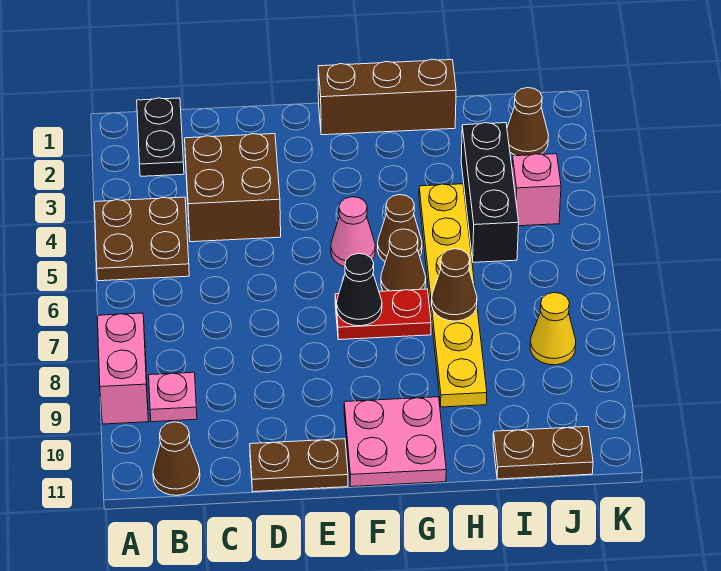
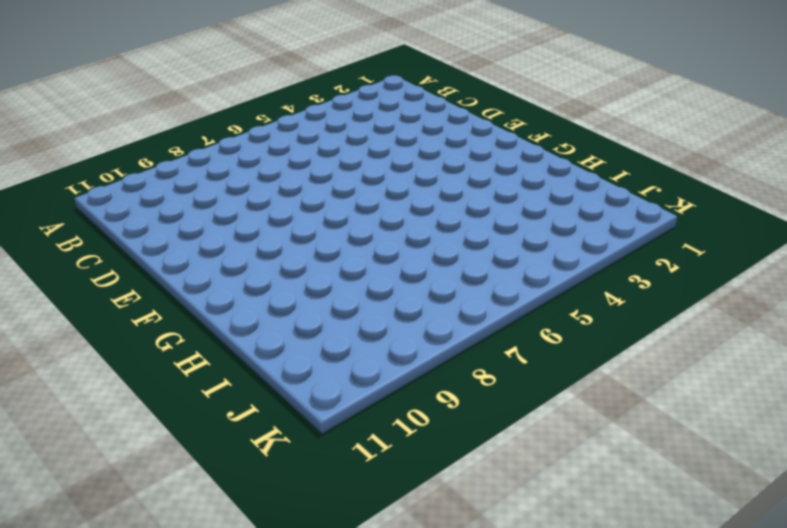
none -> brown 2x2 plate [95,197,189,281]
none -> pink 1x2 brick [97,313,149,424]
none -> black 1x2 plate [137,98,184,176]

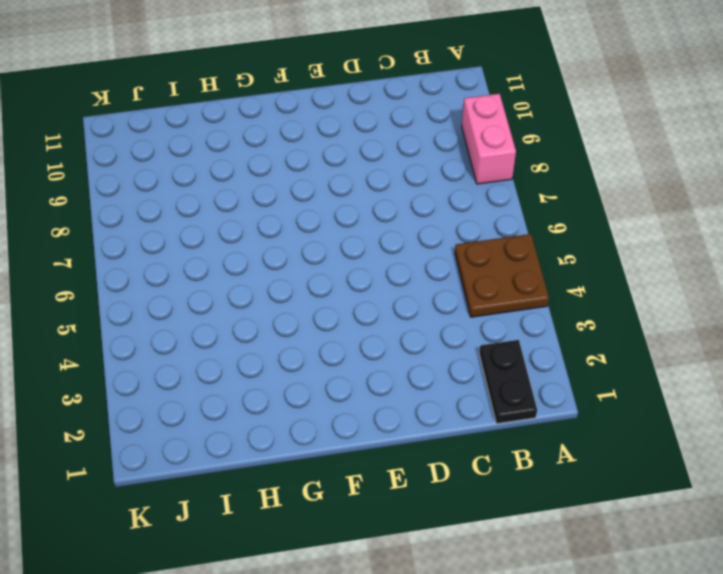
none -> pink 1x1 plate [149,372,197,422]
none -> brown 1x1 cone [153,422,200,495]
none -> brown 2x2 brick [185,134,281,242]

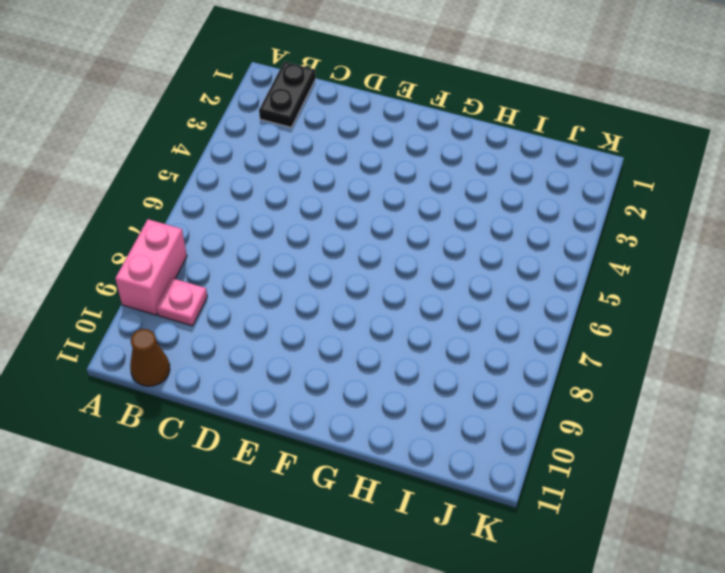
none -> brown 2x2 plate [95,197,189,281]
none -> brown 2x2 brick [185,134,281,242]
none -> brown 1x2 plate [250,439,348,492]

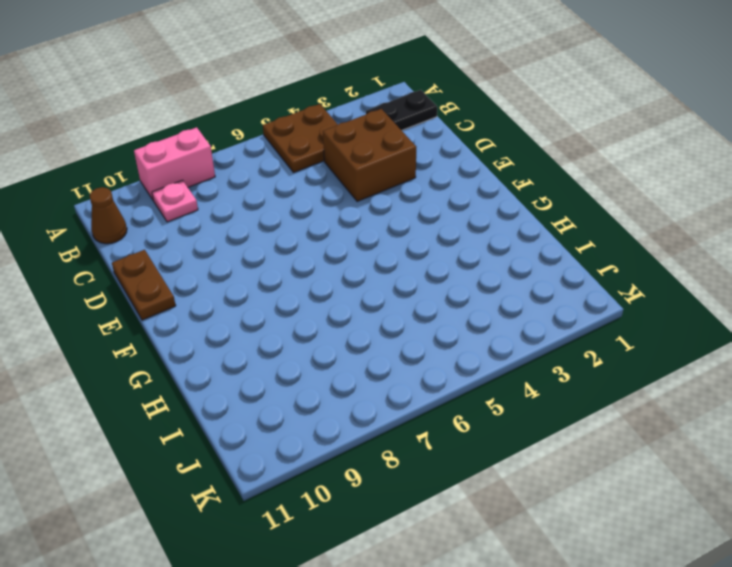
none -> brown 1x3 brick [318,59,456,135]
none -> pink 1x1 cone [331,197,375,267]
none -> red 1x2 plate [335,289,431,340]

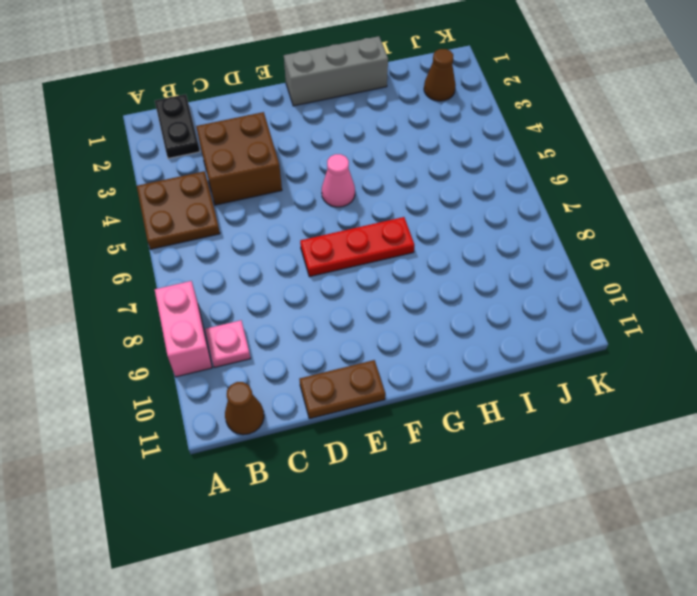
red 1x3 plate [300,217,415,277] -> red 1x2 plate [335,289,431,340]
grey 1x3 brick [284,36,388,106] -> brown 1x3 brick [318,59,456,135]
none -> pink 2x2 plate [344,397,446,487]
none -> brown 1x1 cone [378,195,422,261]
none -> brown 1x1 cone [381,229,426,291]

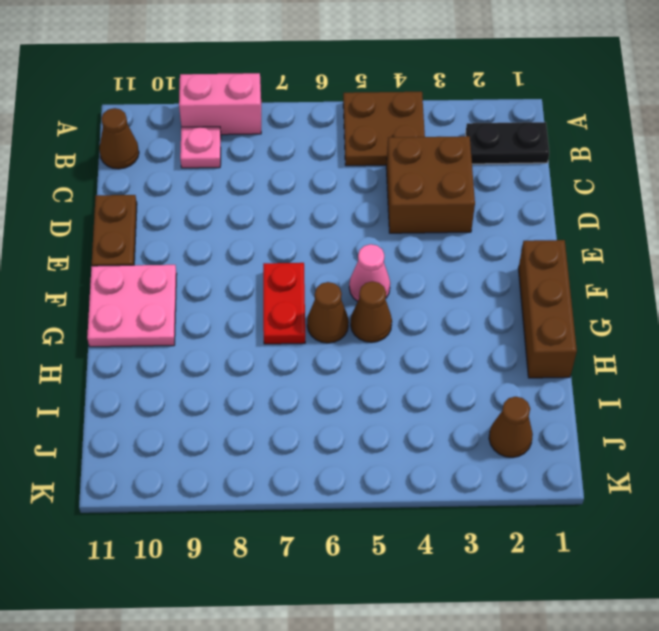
none -> yellow 1x6 plate [419,184,487,407]
none -> black 1x3 brick [461,123,519,262]
none -> brown 1x2 plate [493,427,593,479]

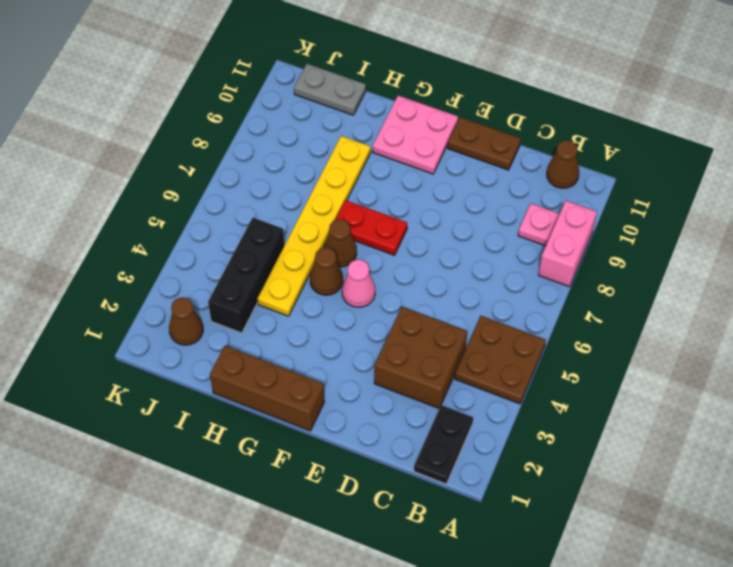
grey 1x2 plate [294,64,366,115] -> brown 1x2 plate [493,427,593,479]
none -> pink 1x1 brick [512,154,561,226]
none -> yellow 1x1 cone [530,293,576,365]
none -> black 1x1 cone [337,253,382,326]

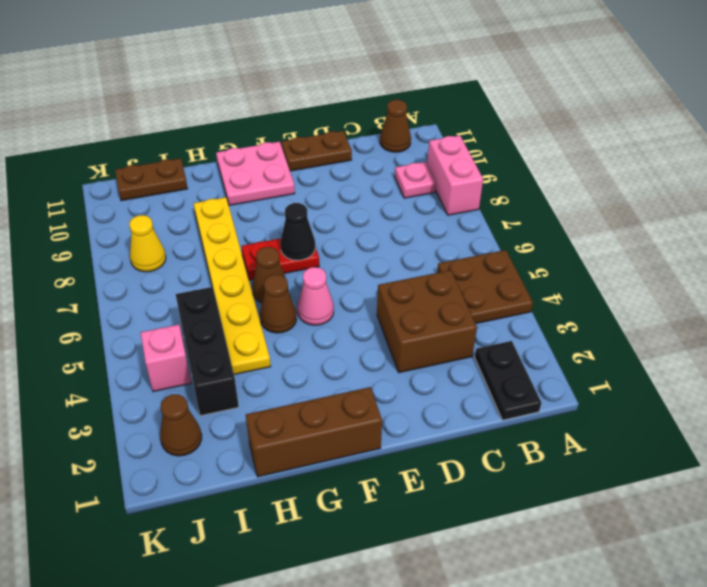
none -> brown 1x1 cone [432,249,477,321]

